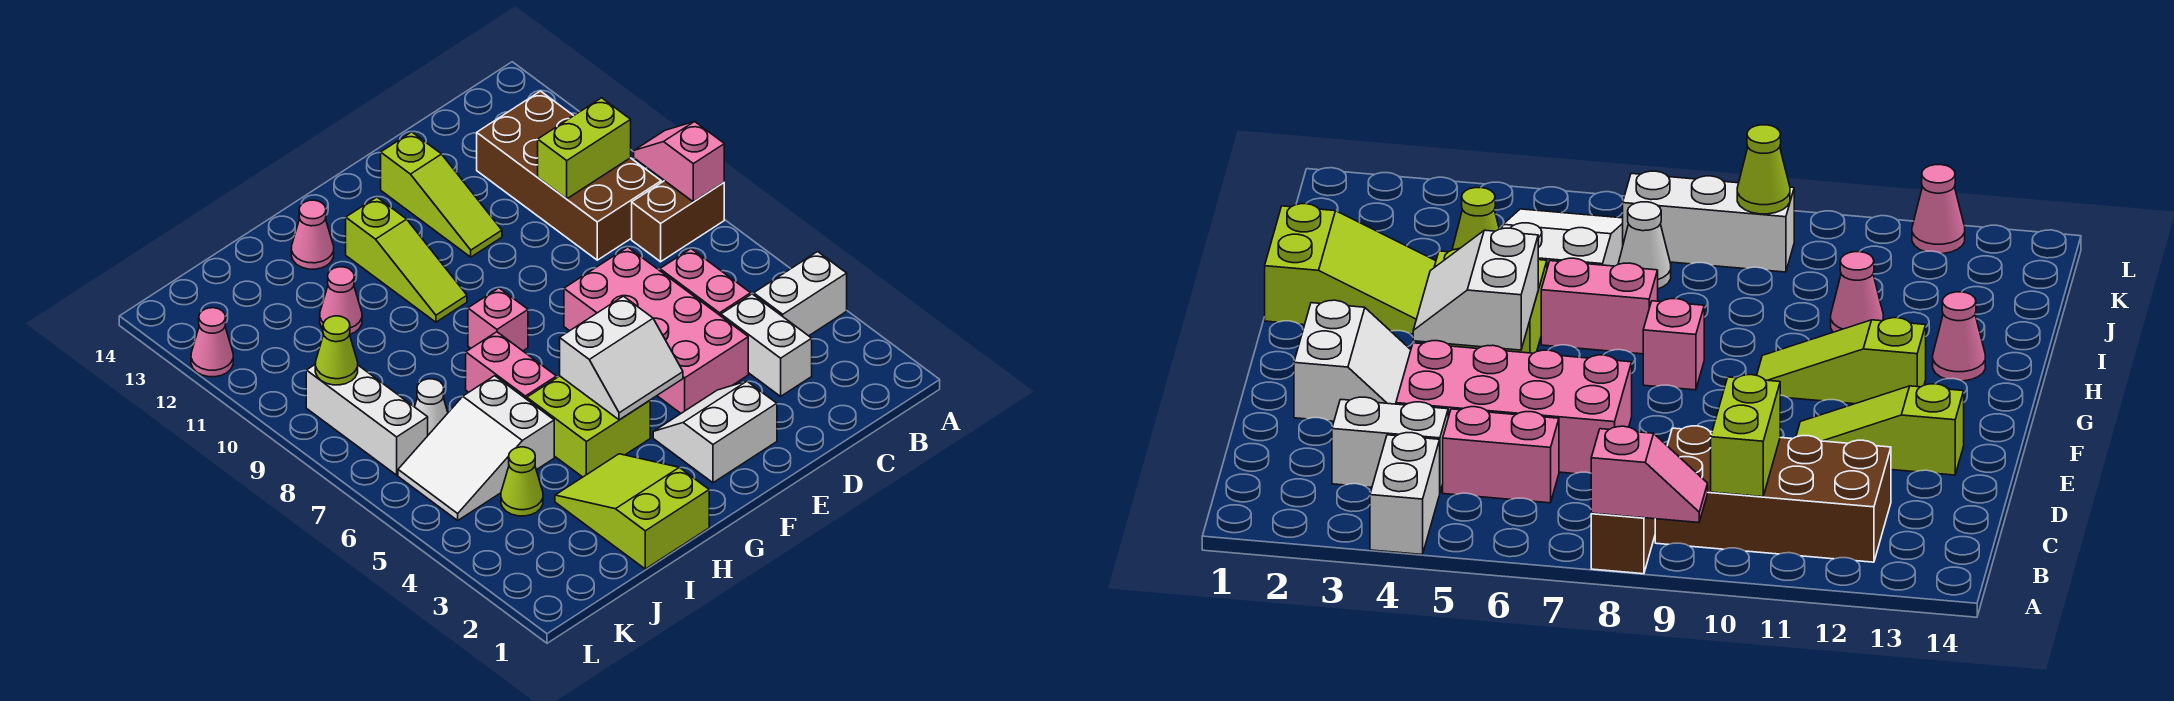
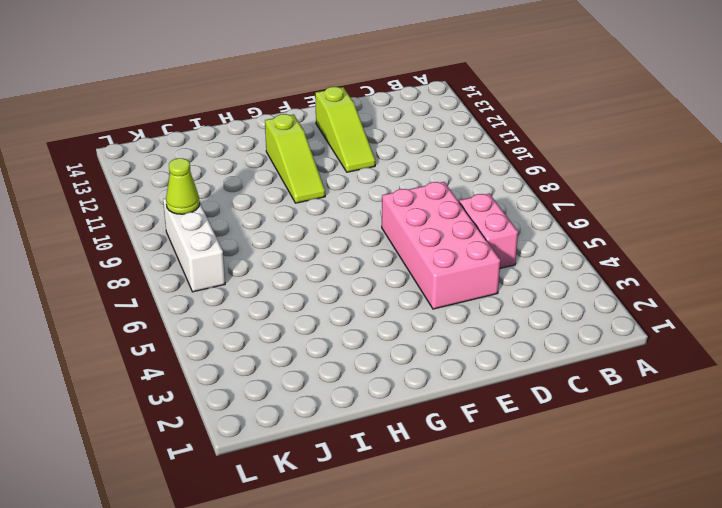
none -> white 1x2 brick [754,252,847,336]
none -> brown 1x2 brick [632,181,724,262]
none -> brown 2x4 brick [477,91,661,260]

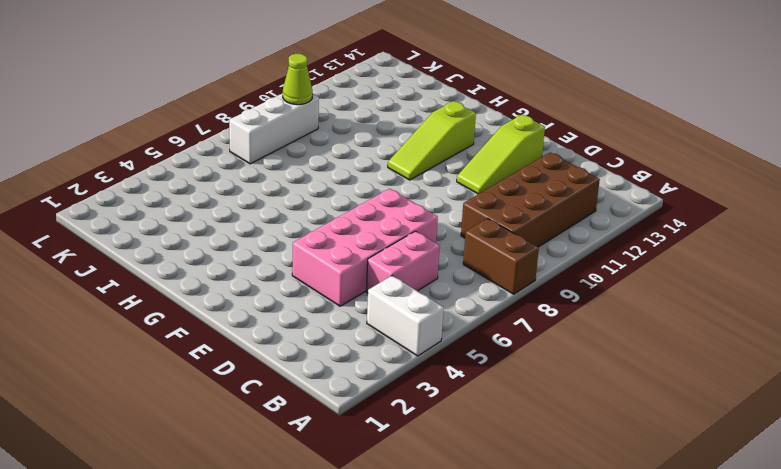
none -> white 1x2 brick [721,294,812,396]
none -> white 2x2 slope [653,381,777,483]
none -> lime 2x2 brick [527,376,650,477]

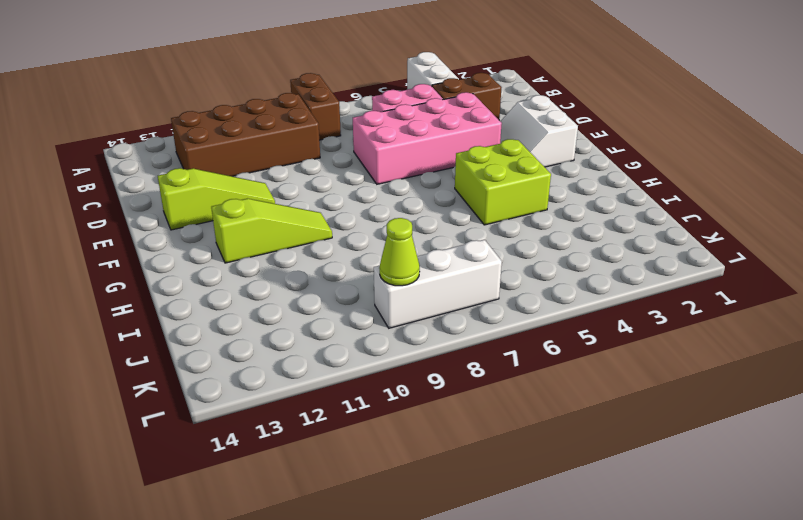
brown 1x2 brick [432,73,502,120] -> white 1x2 brick [721,294,812,396]
none -> pink 1x1 brick [468,288,528,351]
none -> lime 2x3 slope [555,454,709,569]
none -> pink 1x2 brick [466,332,556,399]

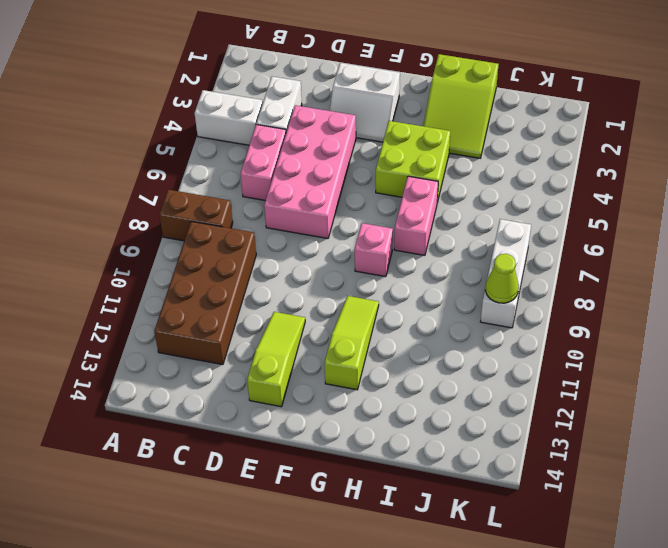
none -> pink 1x1 cone [291,200,334,269]
none -> white 2x3 slope [398,376,554,520]
none -> pink 1x1 cone [320,267,362,334]

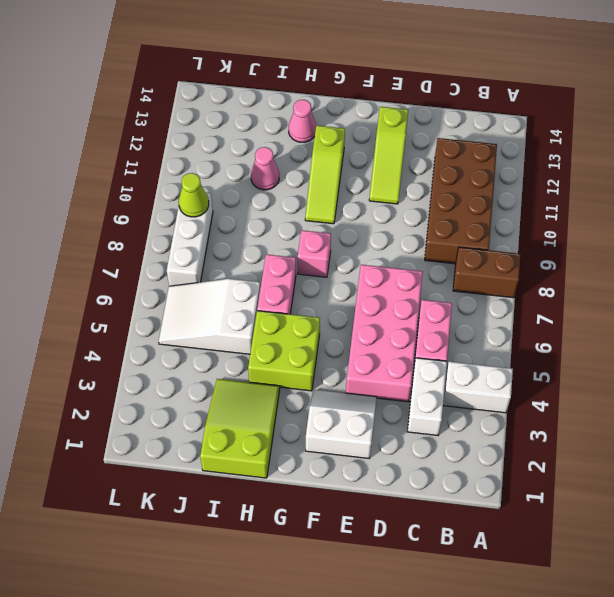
none -> lime 1x1 cone [501,447,543,516]
none -> white 1x1 cone [415,379,448,435]
none -> pink 1x1 cone [191,308,233,377]

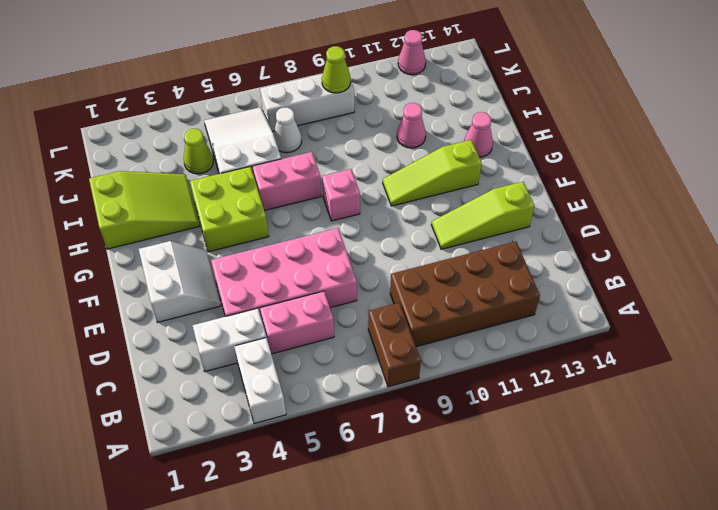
none -> pink 1x2 slope [634,122,724,202]
none -> lime 1x2 brick [538,98,631,199]
none -> white 2x2 slope [560,296,683,420]

